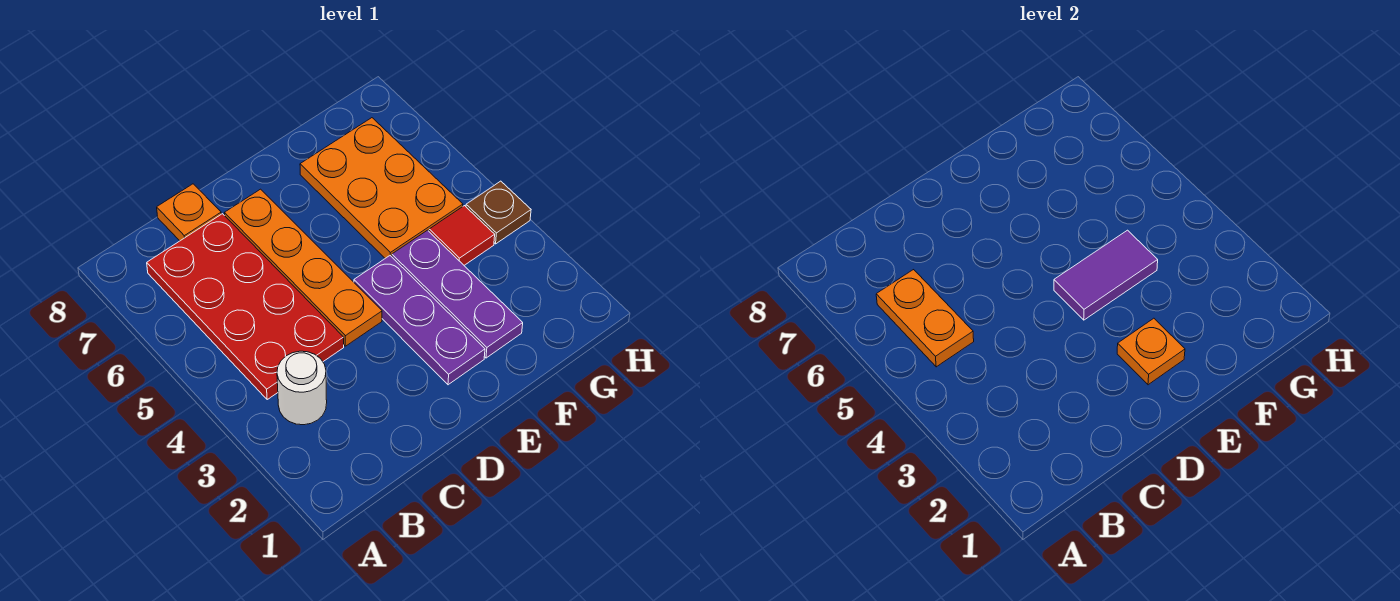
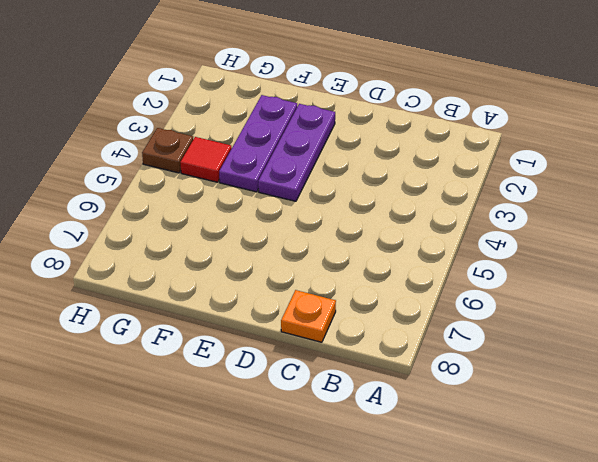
none -> white 1x1 round brick [277,351,327,425]
none -> red 2x4 plate [147,214,344,399]
none -> orange 1x4 plate [224,189,382,346]

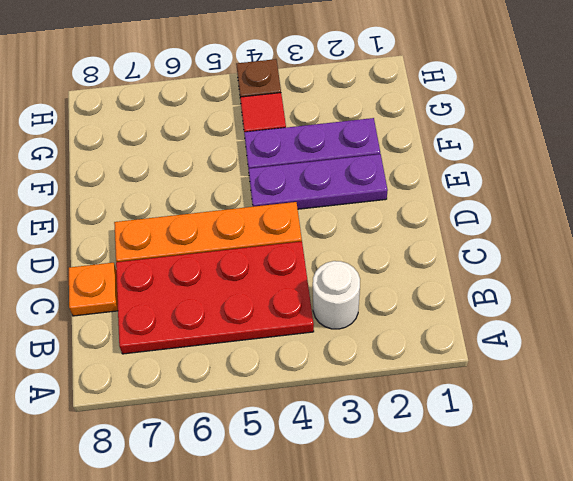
none -> orange 2x3 plate [300,118,463,258]
none -> orange 1x2 plate [876,270,974,367]
none -> orange 1x1 plate [1117,318,1185,385]

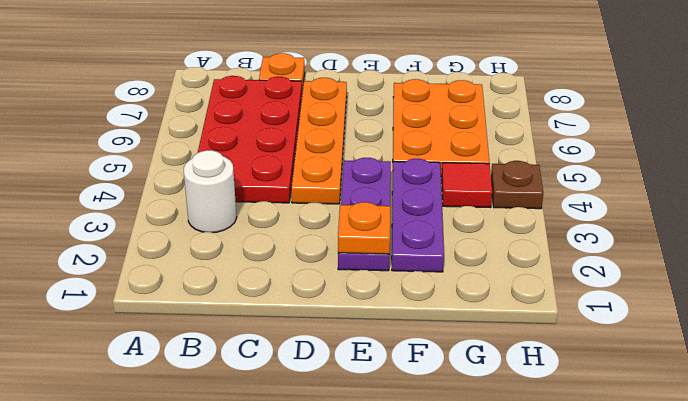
none -> orange 1x2 plate [876,270,974,367]
none -> purple 1x2 tile [1054,230,1158,320]

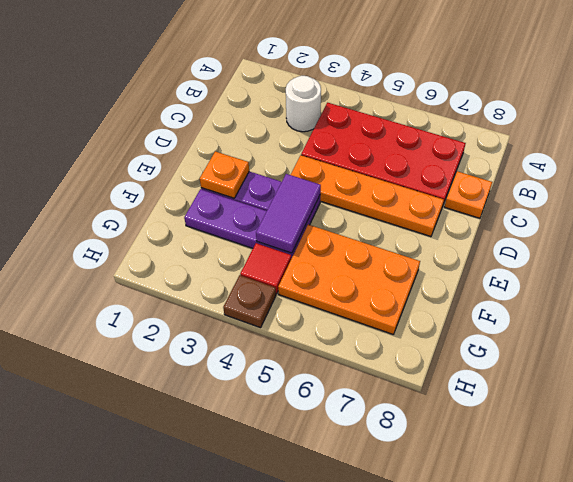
none -> orange 1x2 plate [876,270,974,367]

